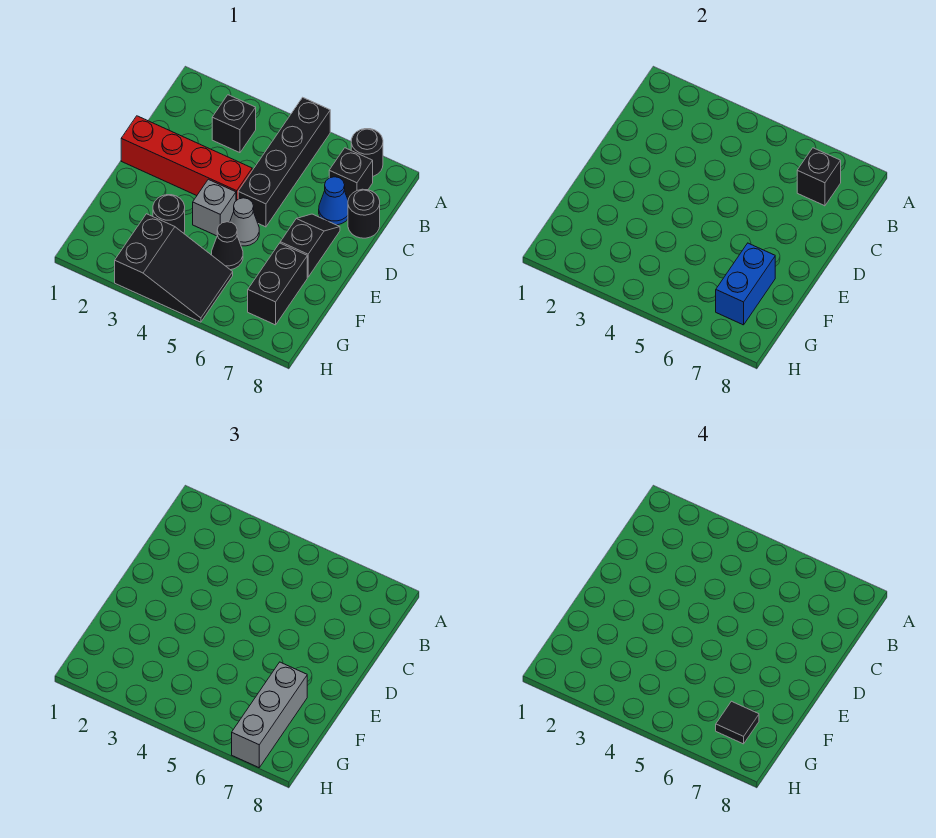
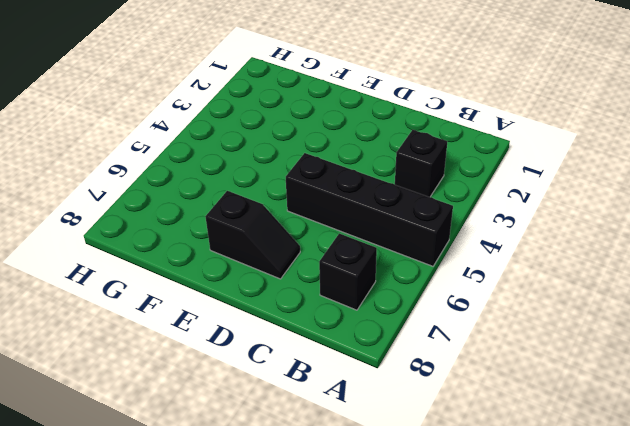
none -> black 1x1 round brick [351,129,383,176]
none -> blue 1x1 cone [319,177,348,225]
none -> black 1x1 round brick [348,189,380,238]

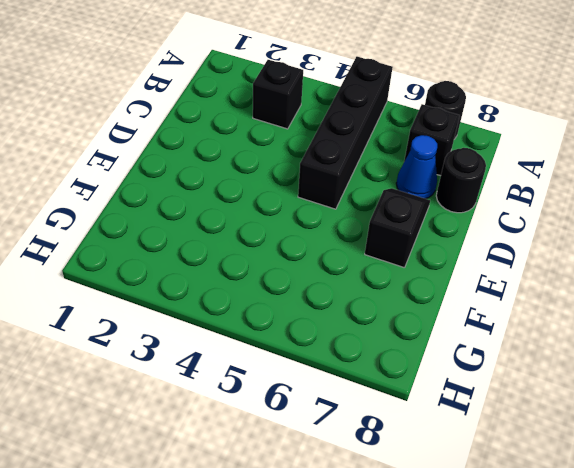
none -> red 1x4 brick [121,116,252,201]
none -> grey 1x1 brick [193,179,236,236]
none -> grey 1x1 cone [230,198,259,246]

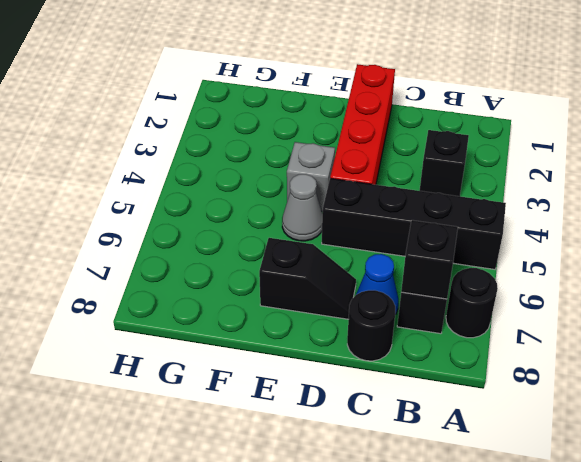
none -> black 1x1 round brick [153,195,185,233]
none -> black 1x1 cone [211,222,243,270]
none -> black 1x2 brick [248,243,307,325]

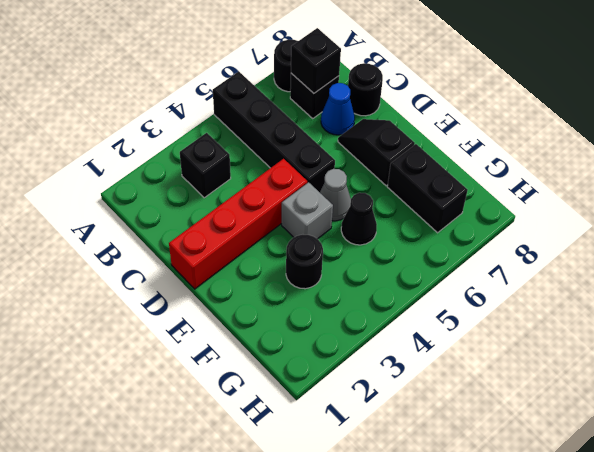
none -> black 2x3 slope [115,214,233,322]
none -> blue 1x2 brick [716,243,775,325]
none -> grey 1x3 brick [232,662,307,768]

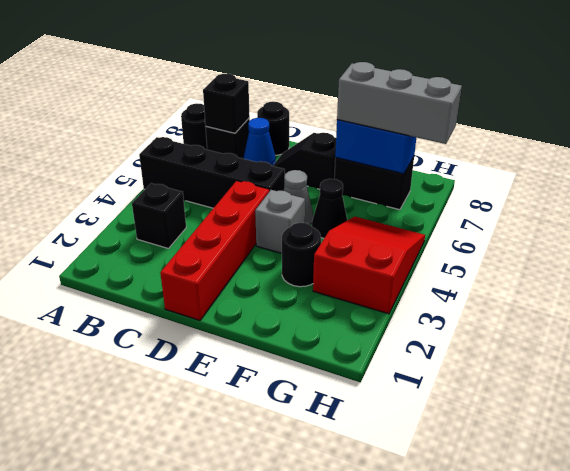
red 2x3 slope [313,217,425,314] -> black 2x3 slope [115,214,233,322]
none -> black 1x1 tile [716,701,759,744]

